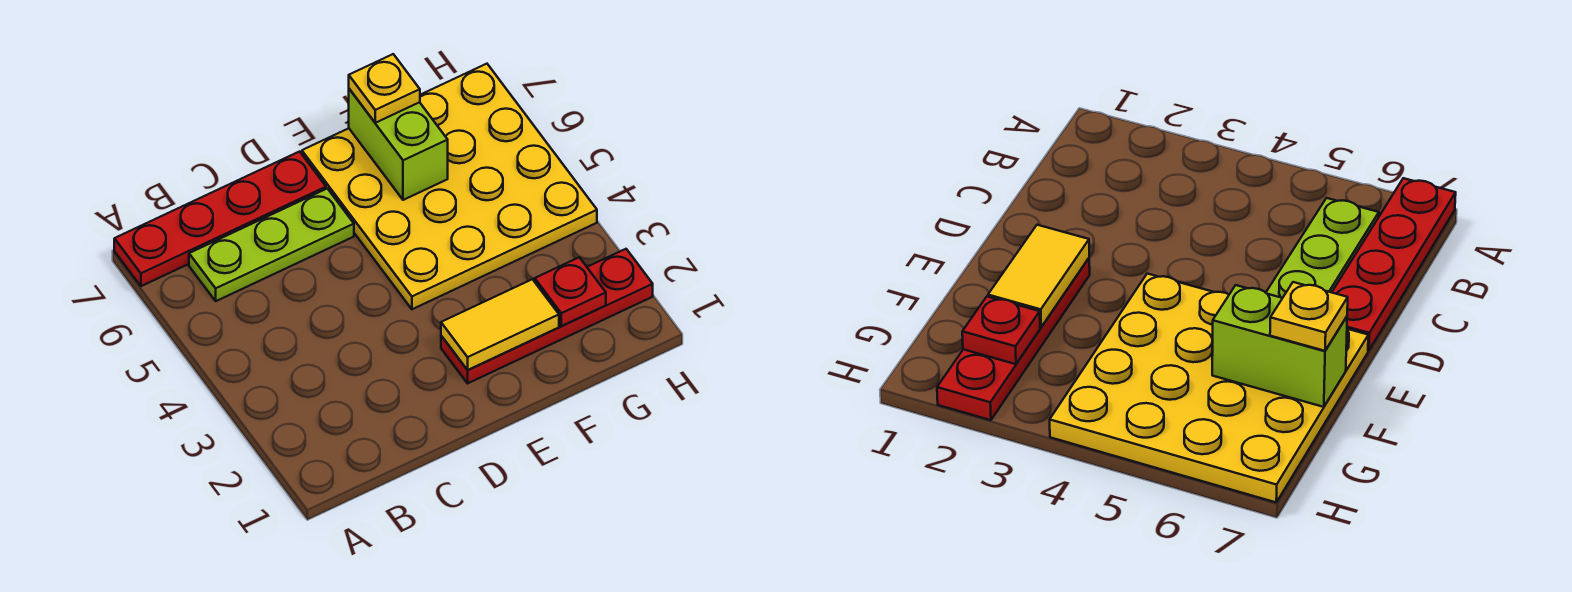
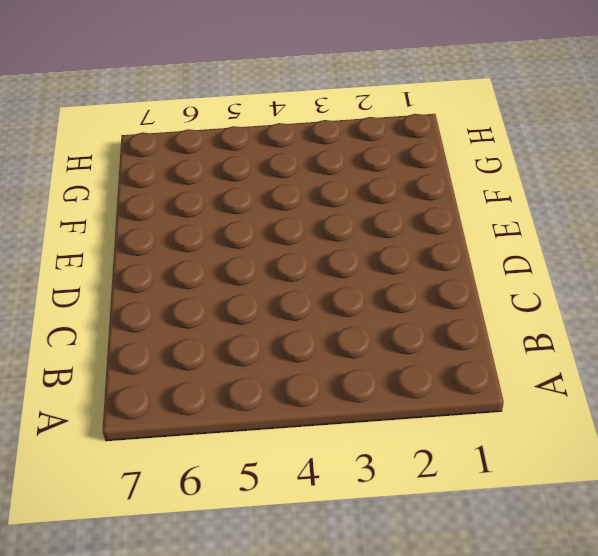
none -> red 1x4 plate [114,152,326,286]
none -> lime 1x3 plate [189,189,354,301]

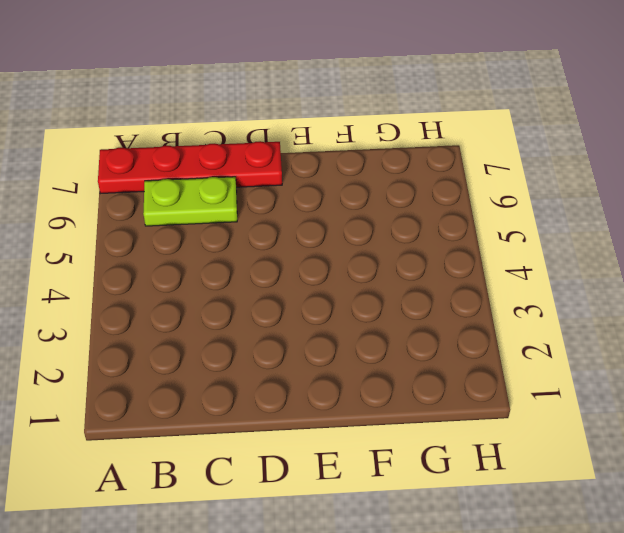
lime 1x2 plate [143,177,237,226] -> lime 1x3 plate [189,189,354,301]
none -> red 1x4 plate [441,249,653,383]
none -> yellow 4x4 plate [302,64,597,309]

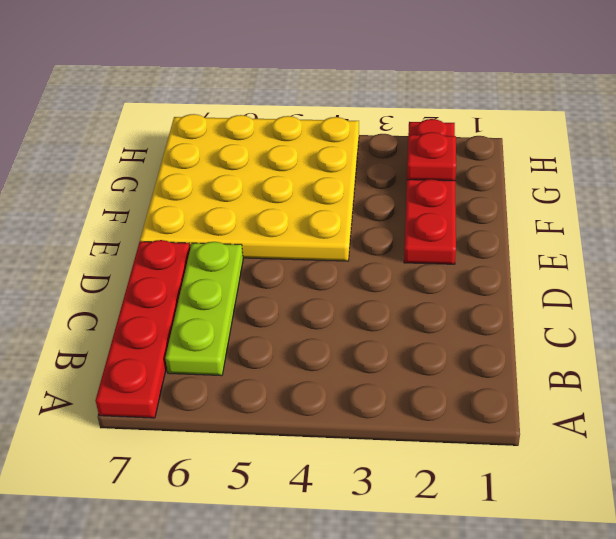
none -> yellow 1x2 tile [441,279,559,370]
none -> lime 1x2 brick [349,89,448,200]

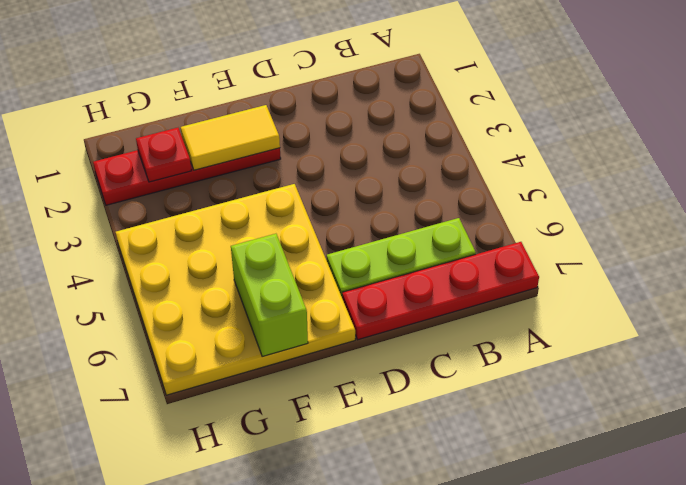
none -> yellow 1x1 plate [349,54,420,123]

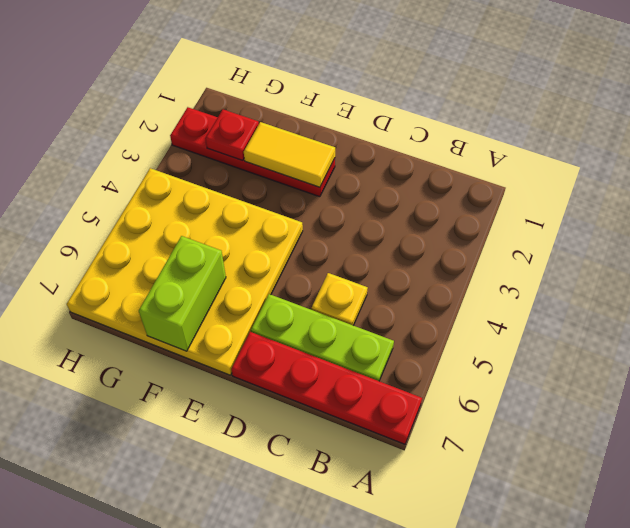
yellow 1x1 plate [311,273,368,325] -> yellow 1x1 plate moved to [349,54,420,123]

